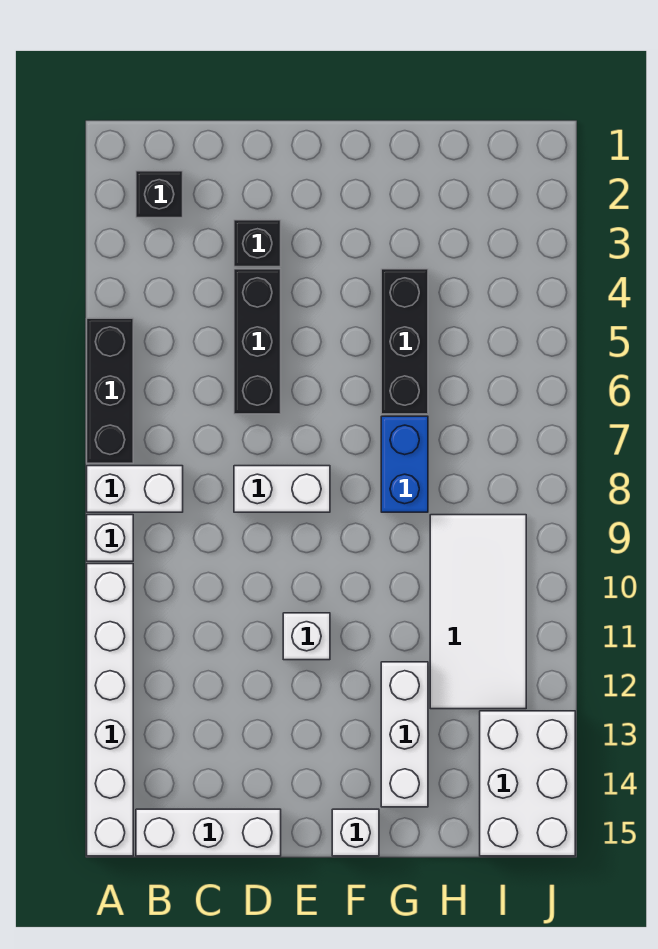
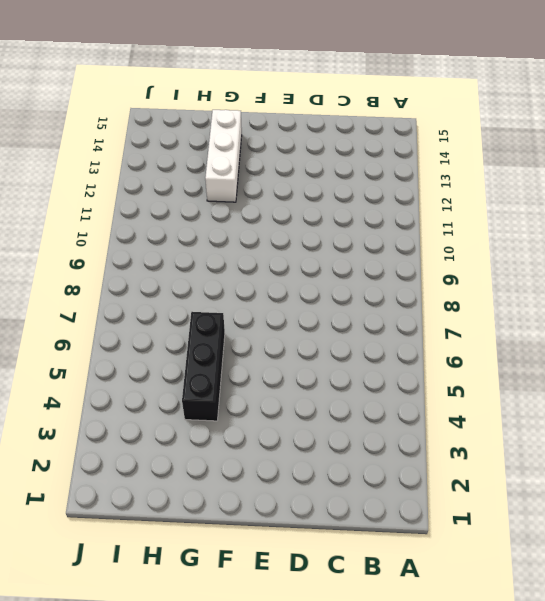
none -> black 1x3 brick [87,318,133,463]
none -> white 1x2 brick [87,466,183,512]
none -> white 1x1 brick [87,515,133,561]

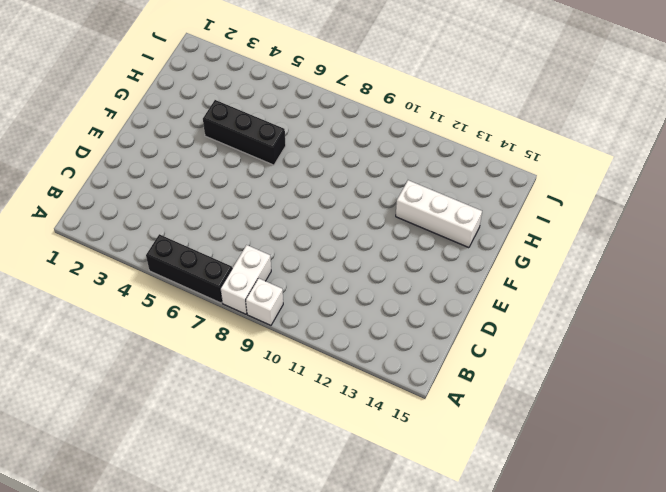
none -> white 1x6 brick [87,564,133,856]
none -> black 1x1 brick [136,171,183,218]
none -> white 1x3 brick [136,809,281,856]

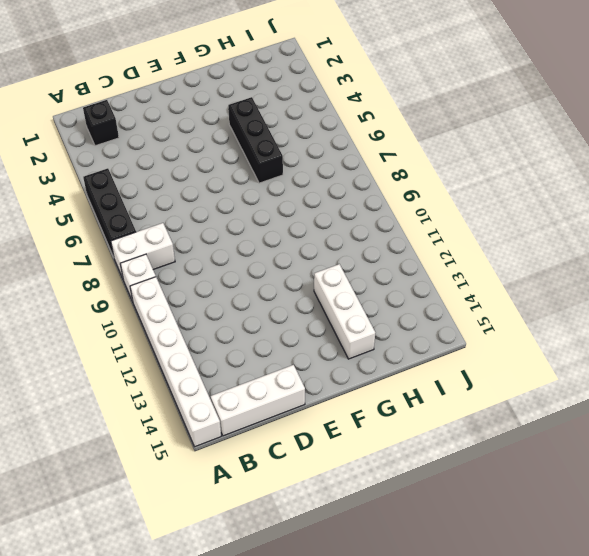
none -> black 1x1 brick [234,220,281,267]
none -> black 1x3 brick [234,269,281,414]
none -> white 1x2 brick [234,466,330,512]

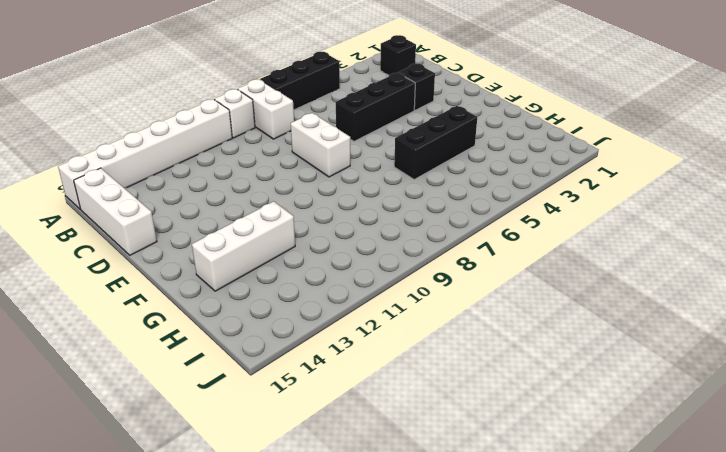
none -> white 1x1 brick [283,613,330,660]
none -> white 1x1 brick [332,809,379,856]
none -> blue 1x2 brick [381,416,428,512]

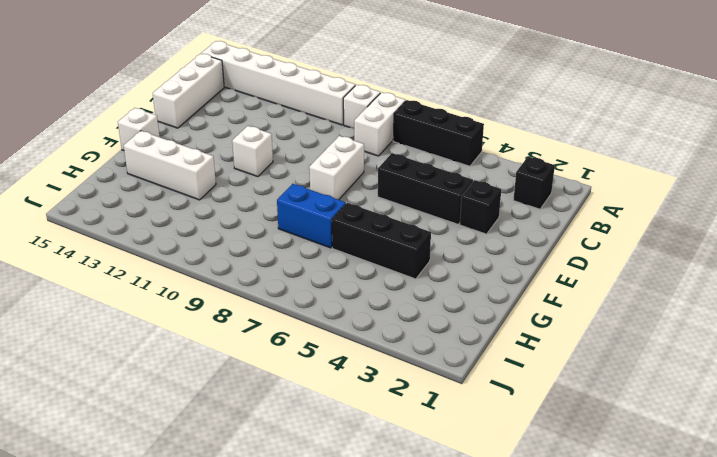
none -> white 2x4 tile [430,515,526,709]
none -> white 2x3 brick [480,711,575,856]

